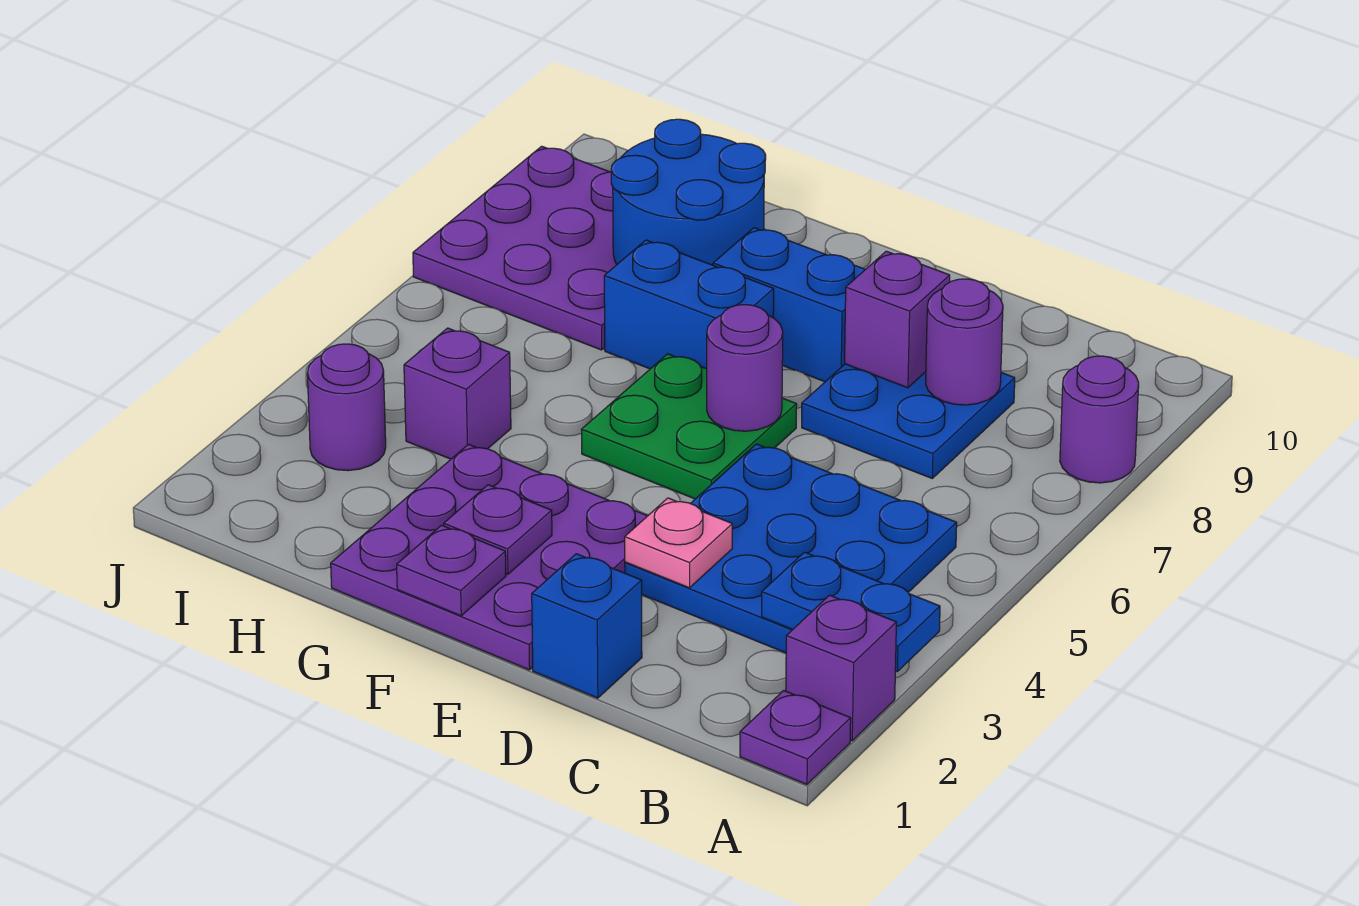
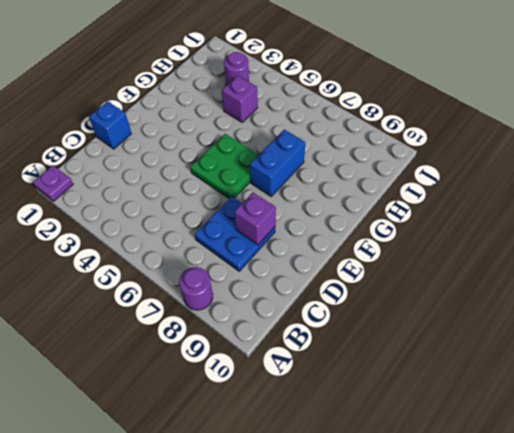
none -> purple 1x1 brick [786,595,896,741]
none -> blue 3x3 plate [625,444,957,653]
none -> purple 3x3 plate [331,444,647,670]

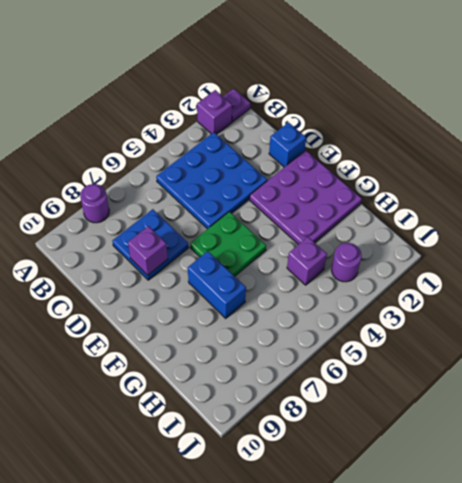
none -> blue 1x2 brick [713,228,865,382]
none -> purple 3x3 plate [413,146,617,350]
none -> blue 1x2 plate [762,552,940,672]

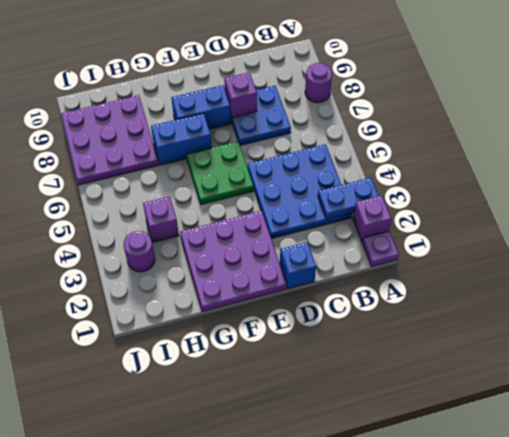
none -> purple 1x1 round brick [926,279,1003,405]
none -> pink 1x1 plate [625,498,732,588]
none -> purple 1x1 round brick [707,305,783,431]

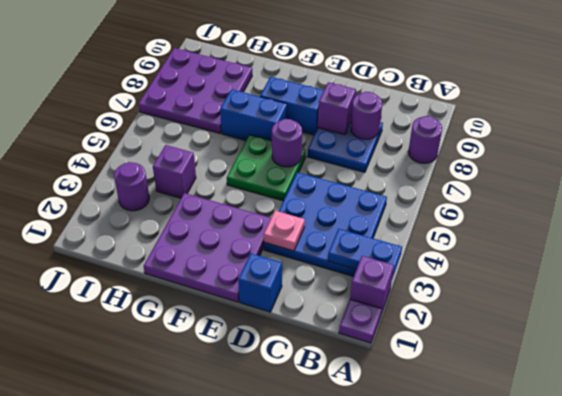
none -> purple 1x1 plate [397,525,506,616]
none -> purple 1x1 plate [444,485,552,574]
none -> blue 2x2 round brick [611,119,766,265]

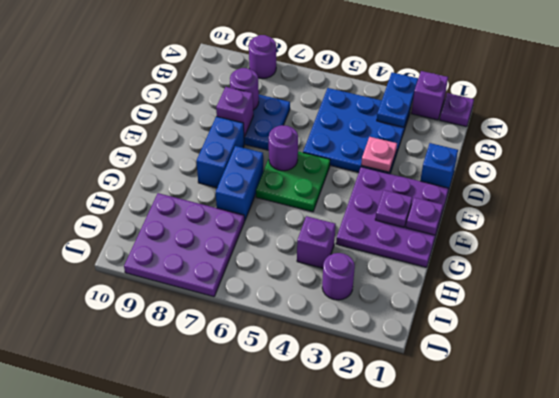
none -> blue 2x2 round brick [611,119,766,265]

